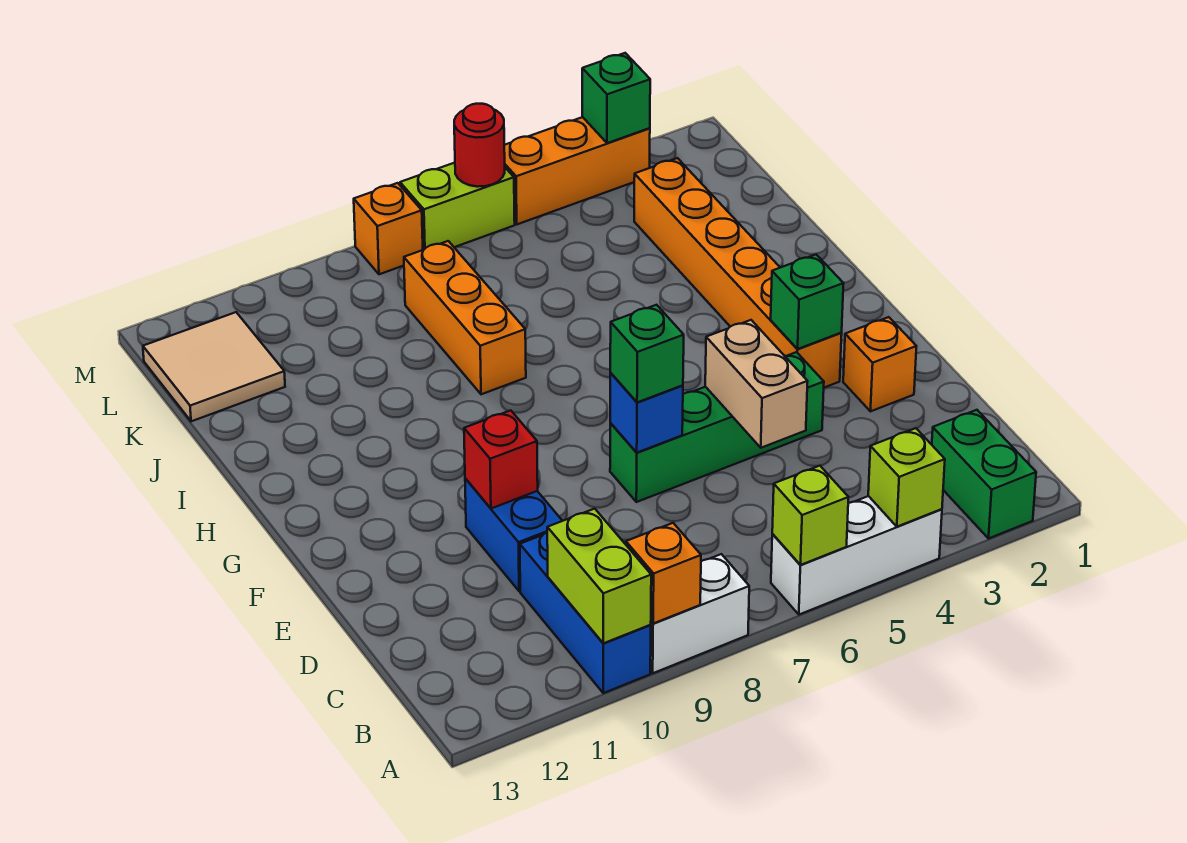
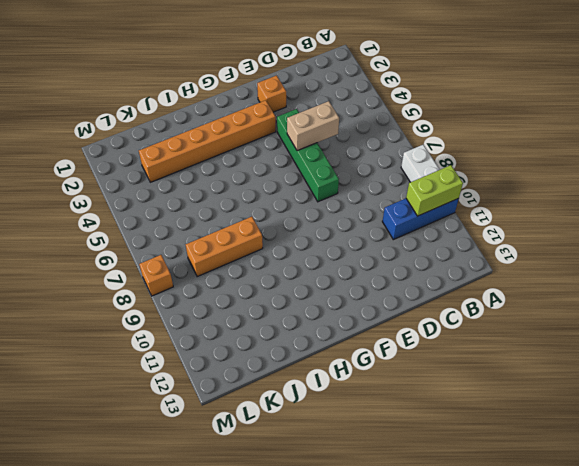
none -> green 1x2 brick [932,410,1036,538]
none -> white 1x3 brick [771,496,942,615]
none -> blue 1x2 brick [465,478,562,591]

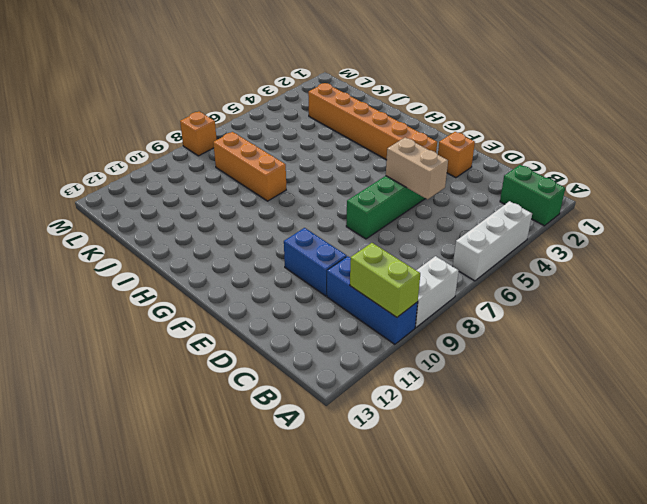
none -> tan 2x2 tile [143,312,285,421]
none -> orange 1x3 brick [504,117,650,224]
none -> lime 1x2 brick [400,163,515,250]

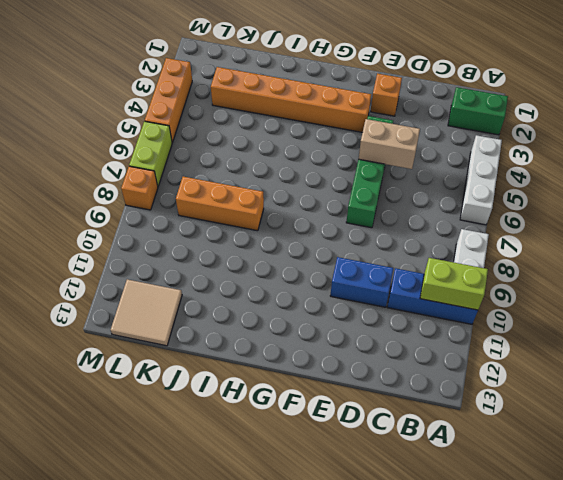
none -> lime 1x1 brick [868,428,945,527]
none -> lime 1x1 brick [772,466,849,565]
none -> orange 1x1 brick [626,523,701,623]

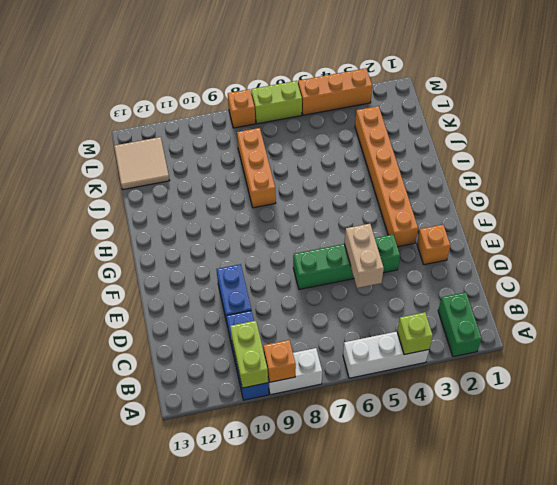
none -> lime 1x1 brick [772,466,849,565]
none -> blue 1x1 brick [610,373,683,453]
none -> red 1x1 brick [464,410,538,509]

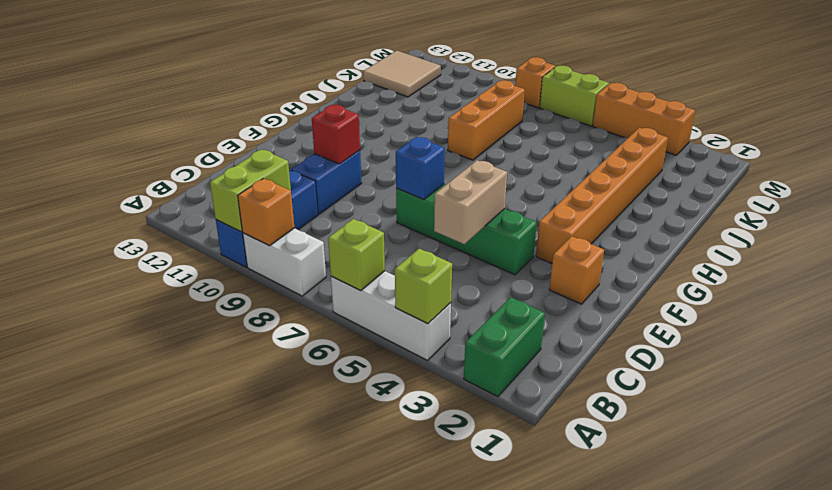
none -> green 1x1 brick [771,255,844,349]
none -> green 1x1 brick [582,53,650,143]
none -> red 1x1 round brick [454,104,505,187]

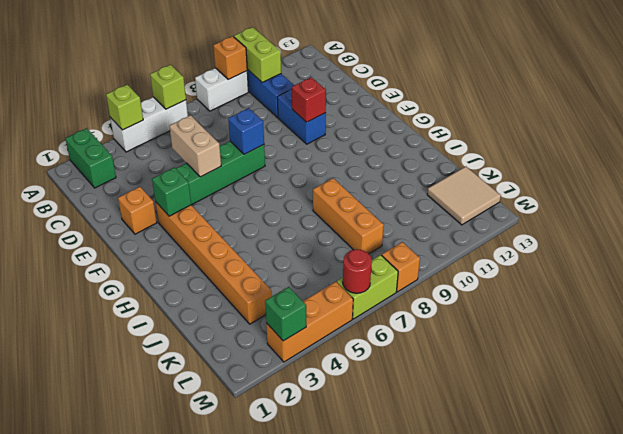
none -> green 1x1 brick [610,305,684,402]

